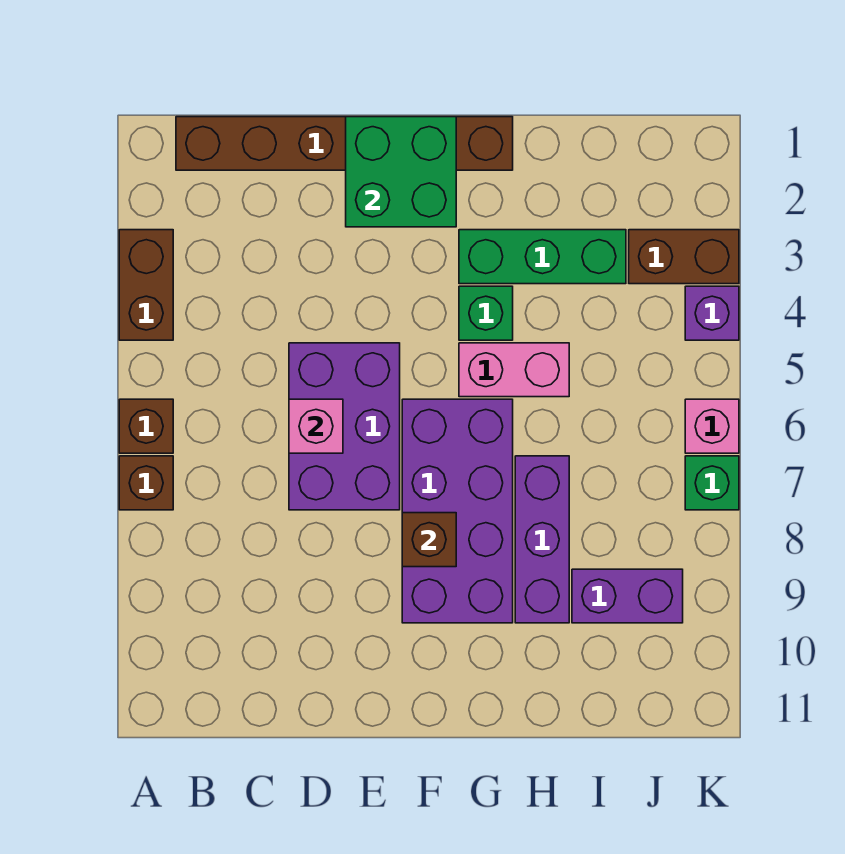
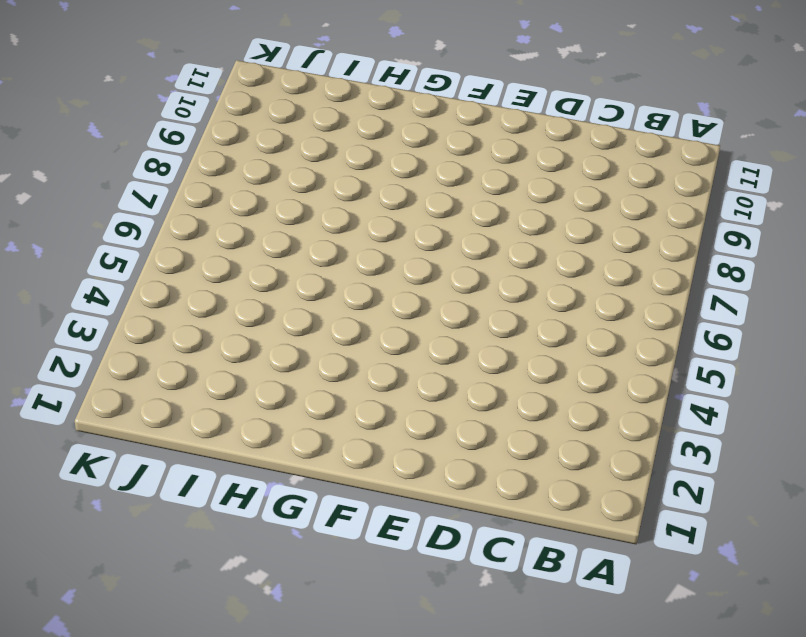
none -> brown 1x2 brick [119,230,173,340]
none -> brown 1x1 brick [119,399,173,453]
none -> brown 1x1 brick [119,456,173,510]

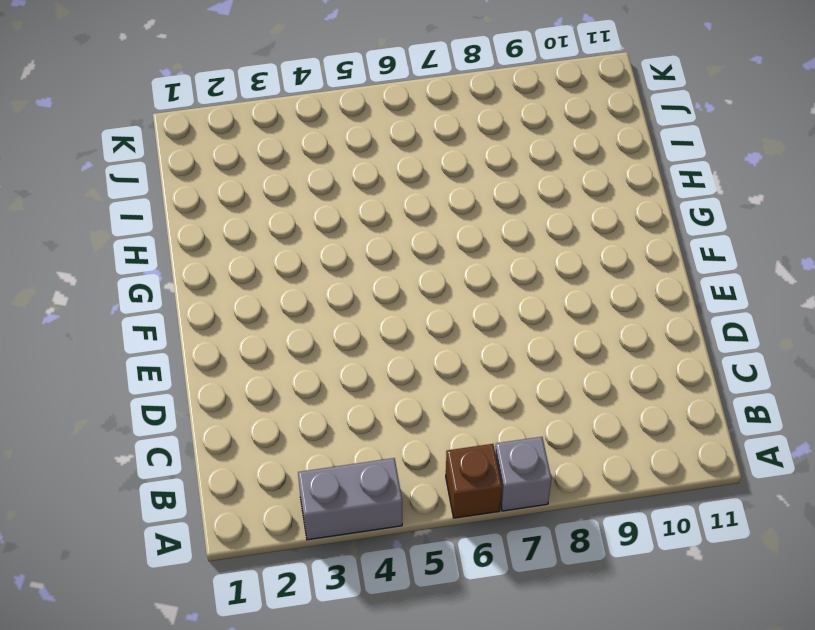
grey 1x2 brick [298,458,402,540] -> brown 1x2 brick [119,230,173,340]
grey 1x1 brick [495,437,551,511] -> brown 1x1 brick [119,456,173,510]
none -> brown 1x6 brick [176,117,513,170]
none -> purple 2x3 brick [289,343,400,510]
none -> purple 2x4 brick [402,399,513,623]

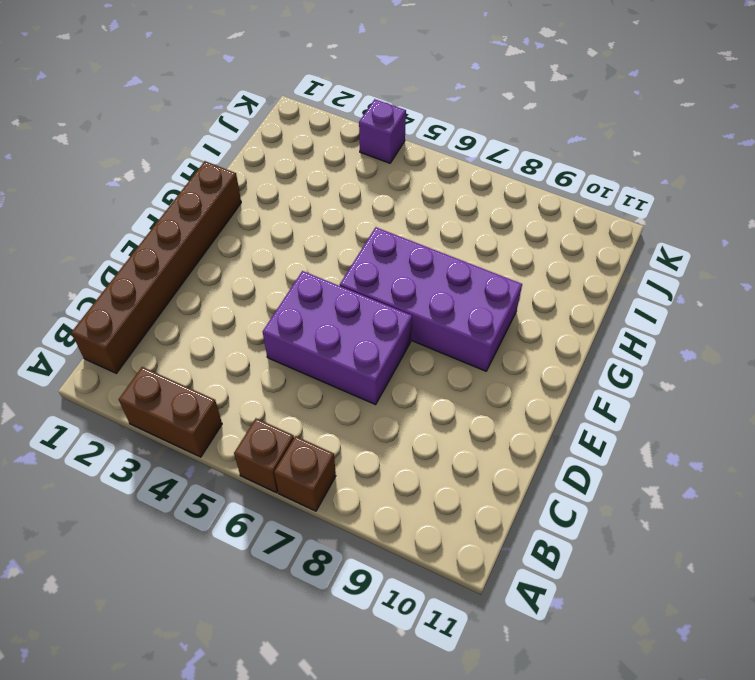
none -> green 1x3 brick [459,230,626,284]
none -> green 1x1 brick [459,286,513,340]
none -> pink 1x2 brick [459,343,569,397]

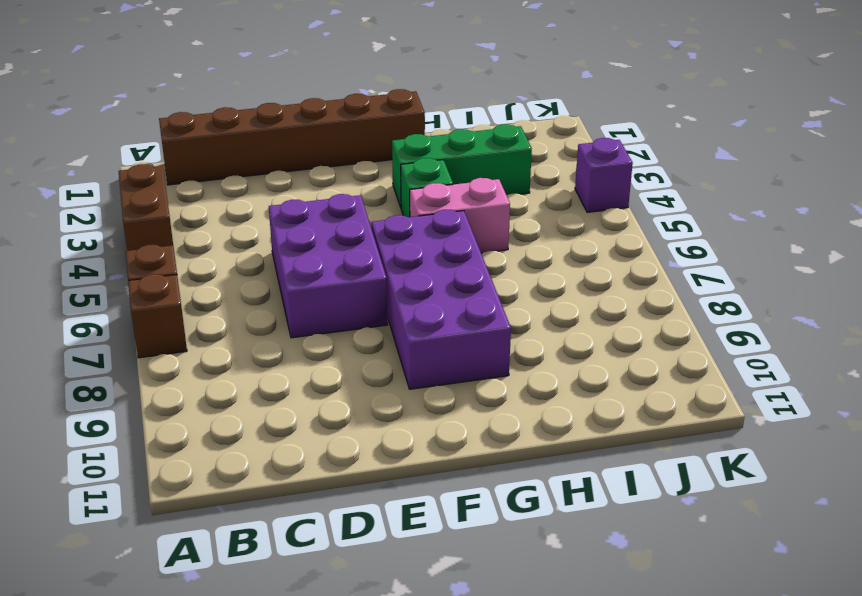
none -> purple 1x3 brick [515,456,569,623]
none -> purple 1x2 brick [572,569,683,623]
none -> brown 1x2 brick [629,230,739,284]

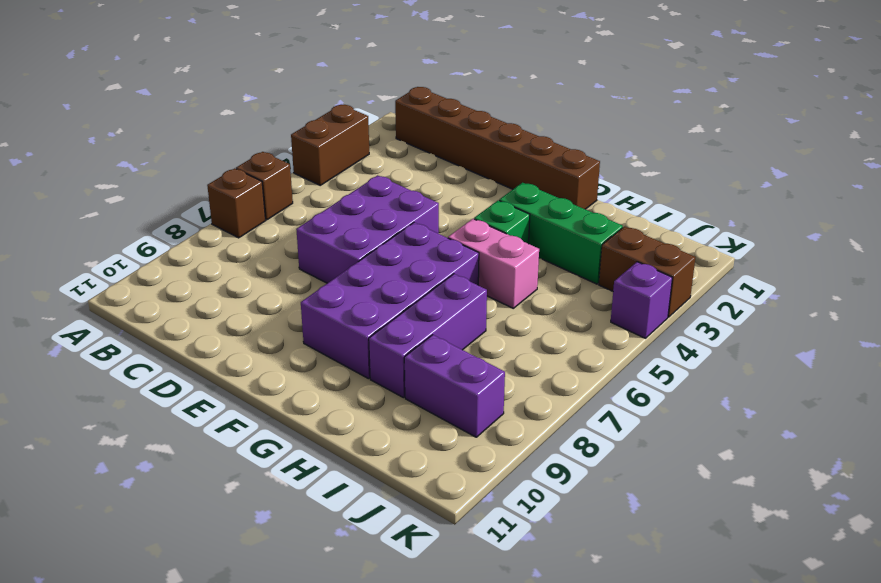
none -> pink 1x1 brick [685,399,739,453]
none -> green 1x1 brick [685,456,739,510]
none -> pink 1x1 brick [289,399,343,453]

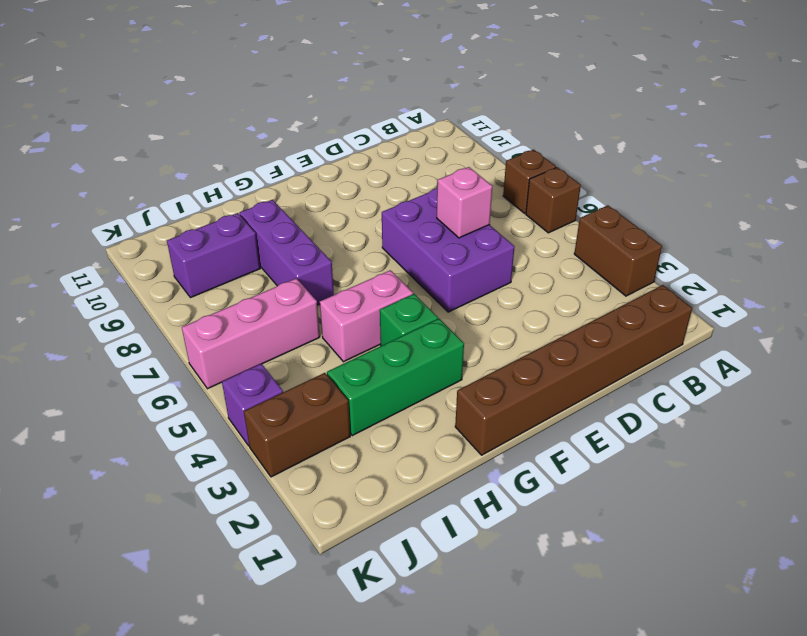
pink 1x3 brick [182,278,320,389] -> pink 1x1 brick [685,399,739,453]
none -> purple 2x4 brick [402,399,513,623]
none -> green 1x1 brick [685,456,739,510]
none -> green 2x2 brick [346,117,456,227]

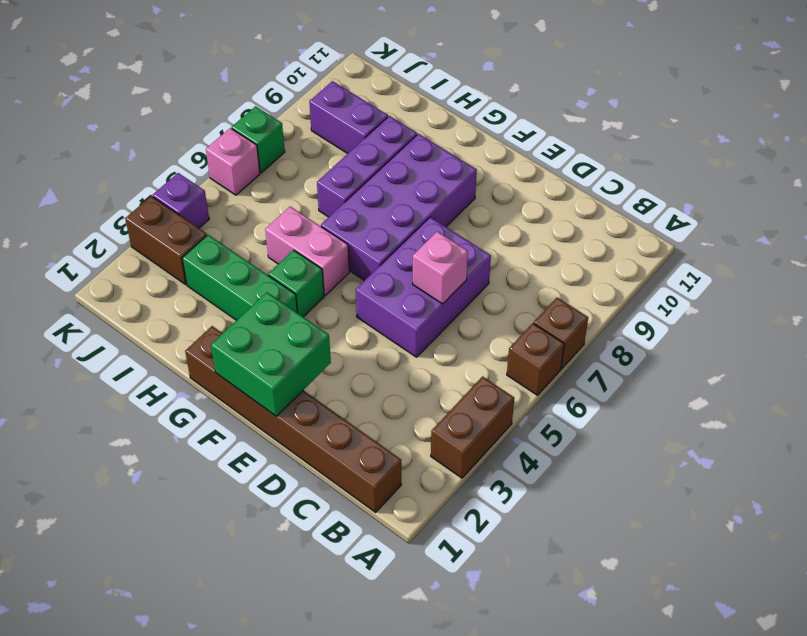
none -> brown 1x1 brick [402,513,456,567]

